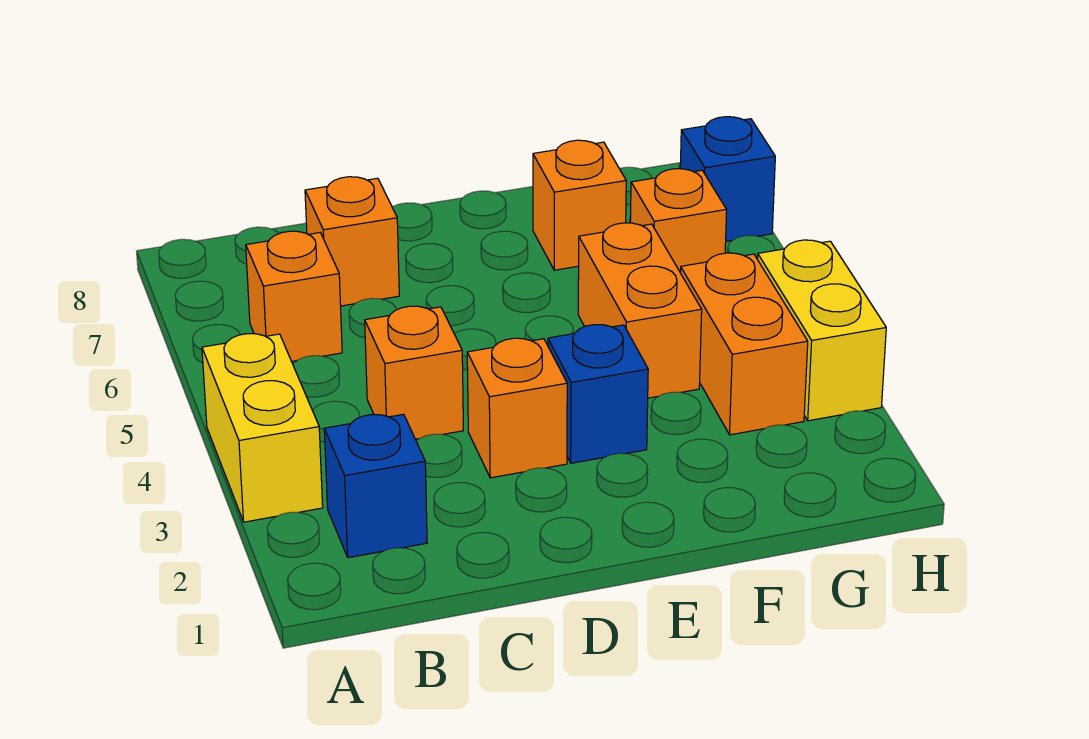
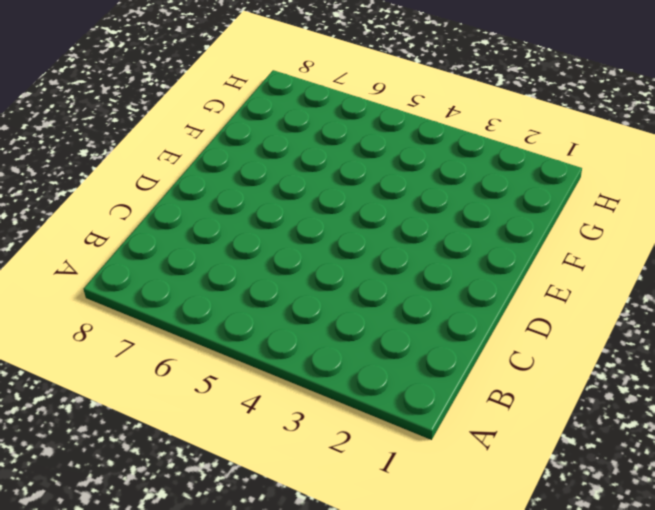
none -> yellow 1x2 brick [202,334,323,522]
none -> blue 1x1 brick [324,414,427,558]
none -> orange 1x1 brick [246,231,342,361]

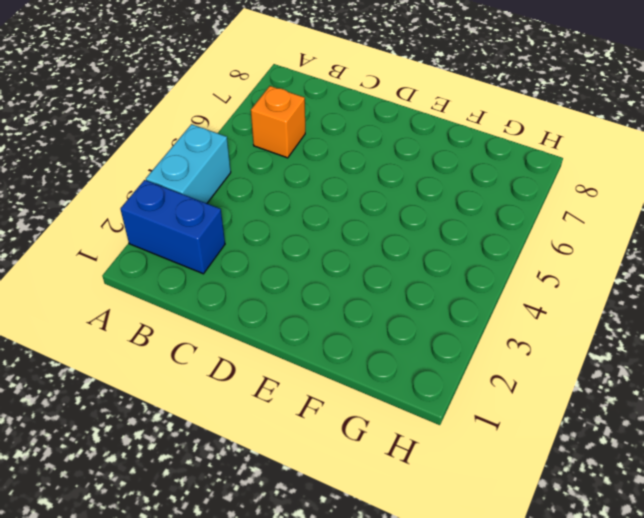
blue 1x2 brick [121,180,225,274] -> blue 1x1 brick [324,414,427,558]
cyan 1x2 brick [146,124,231,203] -> yellow 1x2 brick [202,334,323,522]
none -> orange 1x1 brick [365,306,463,439]
none -> orange 1x1 brick [305,177,399,306]
none -> orange 1x1 brick [467,338,567,478]

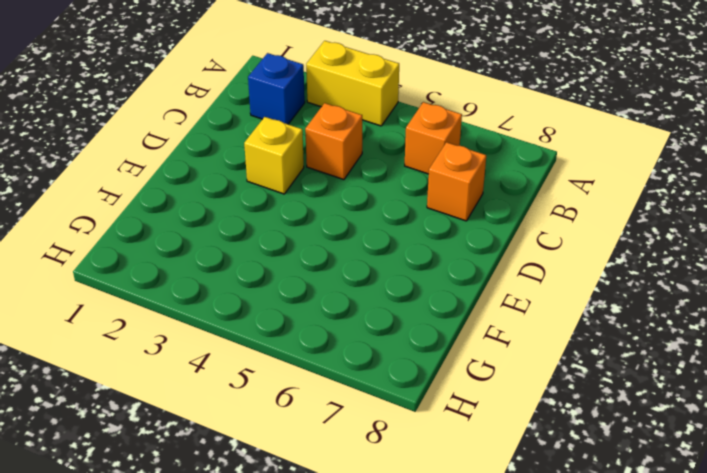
yellow 1x1 brick [244,117,304,194] -> orange 1x1 brick [467,338,567,478]
none -> blue 1x1 brick [548,325,648,463]
none -> orange 1x2 brick [578,223,702,398]
none -> orange 1x1 brick [533,140,626,270]

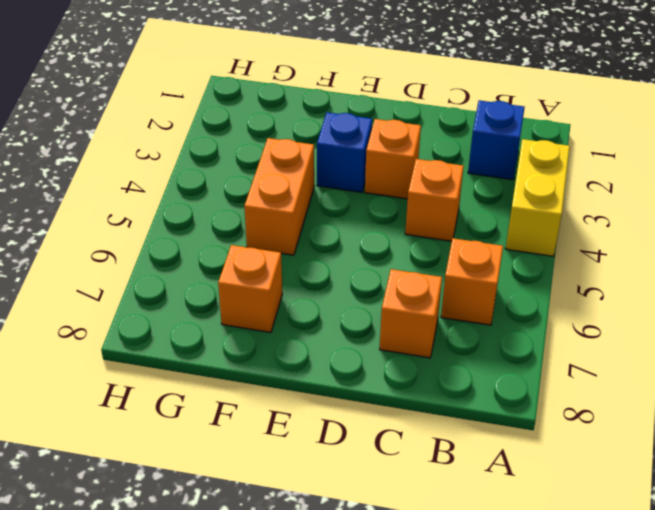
none -> orange 1x2 brick [681,253,808,435]
none -> orange 1x1 brick [630,169,727,273]
none -> yellow 1x2 brick [758,240,886,421]

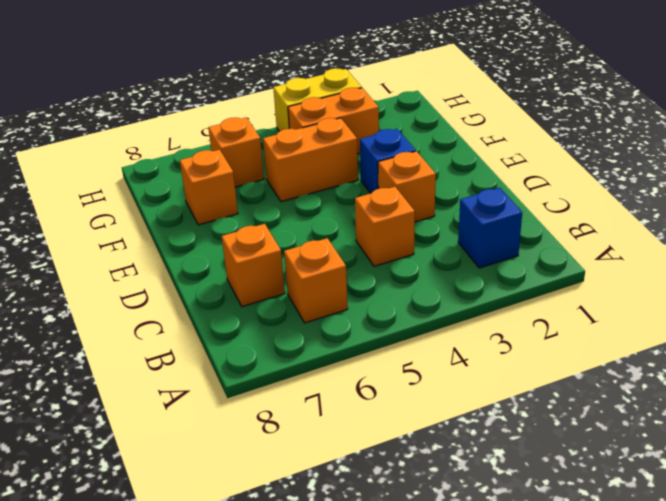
none -> yellow 1x2 brick [202,334,323,522]
none -> blue 1x1 brick [680,117,775,241]

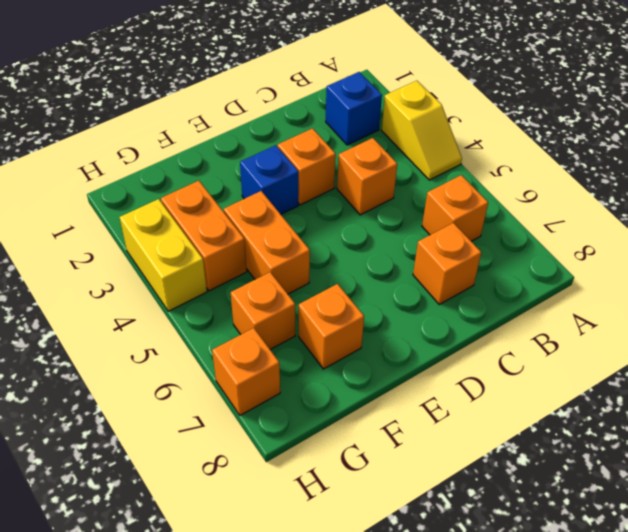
yellow 1x2 slope [382,81,462,180] -> yellow 1x2 brick [202,334,323,522]
orange 1x1 brick [212,328,280,415] -> blue 1x1 brick [680,117,775,241]

